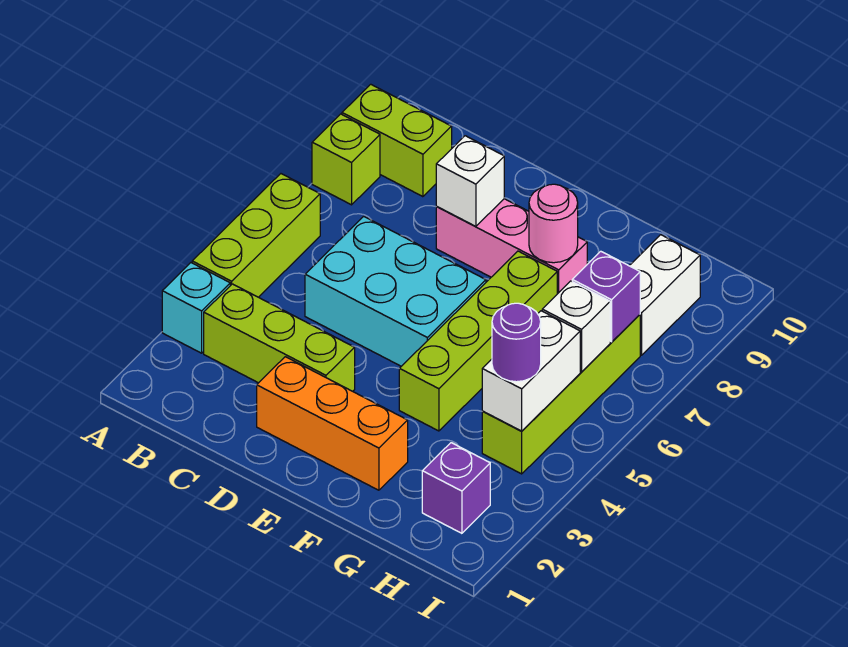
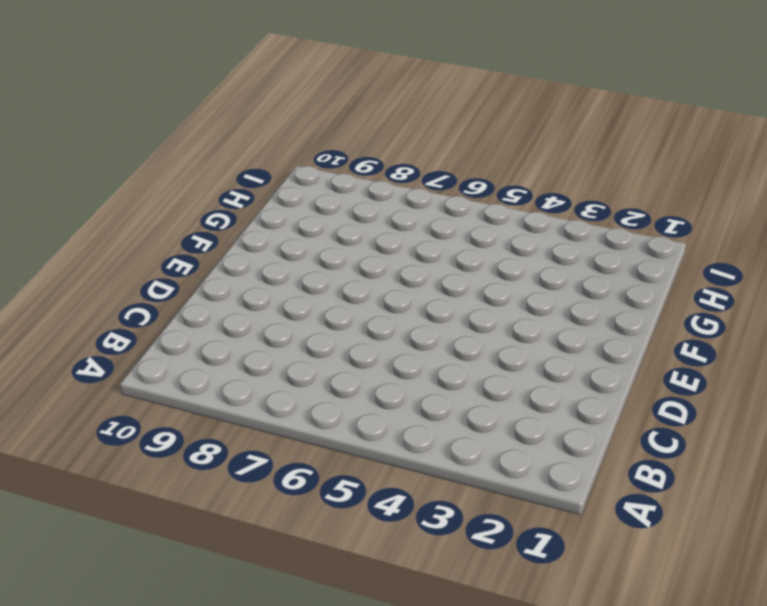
none -> cyan 1x1 brick [162,263,230,353]
none -> lime 1x3 brick [192,174,320,297]
none -> lime 1x1 brick [312,114,380,205]

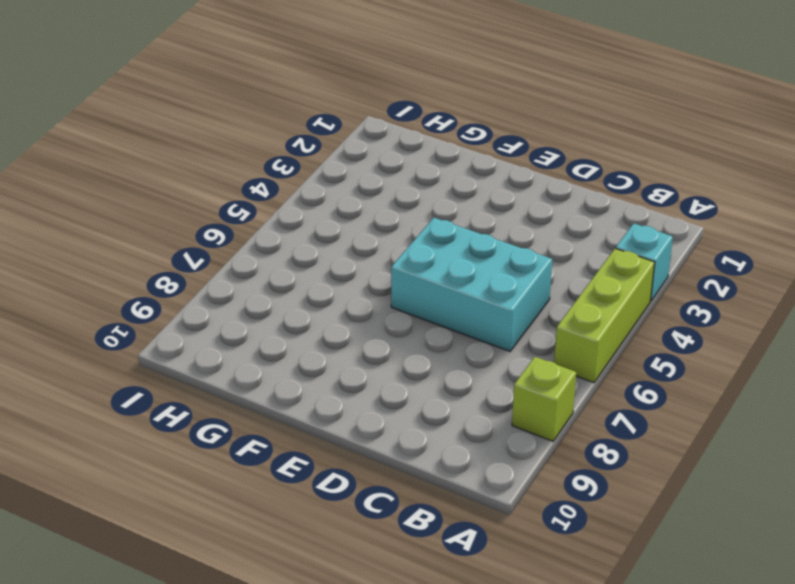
none -> lime 1x2 brick [342,84,452,197]
none -> lime 1x3 brick [204,284,355,391]
none -> orange 1x3 brick [257,357,408,490]

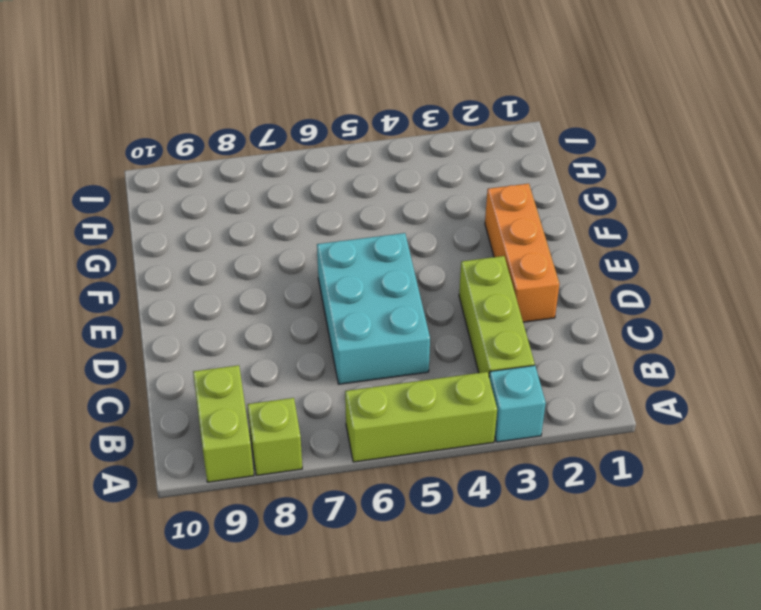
none -> pink 1x3 brick [436,199,587,294]
none -> lime 1x4 brick [399,251,557,431]
none -> purple 1x1 brick [422,443,490,533]

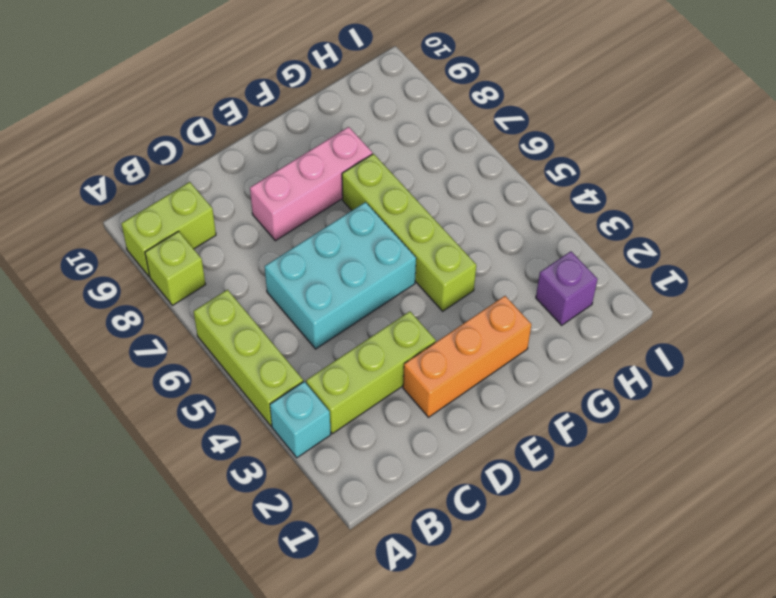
none -> lime 1x4 brick [482,315,640,474]
none -> white 1x2 brick [629,235,700,355]
none -> white 1x1 brick [436,136,504,226]

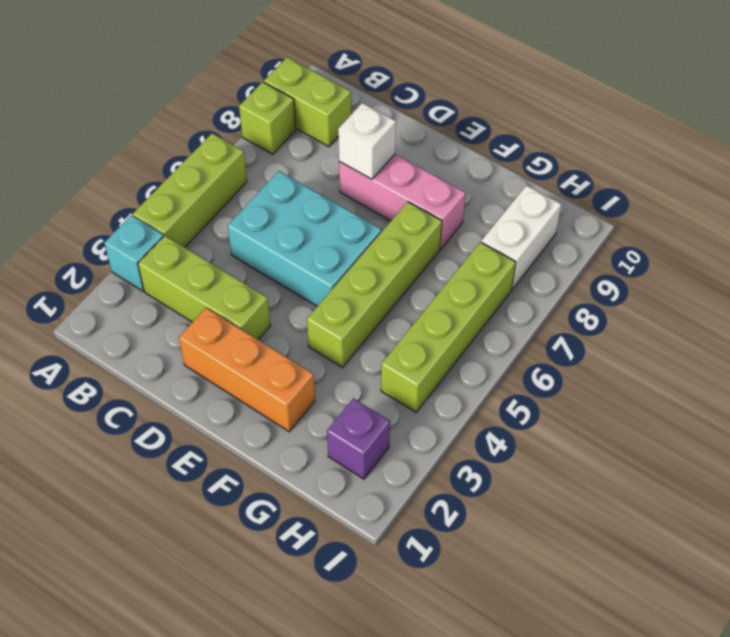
none -> pink 1x1 round brick [529,184,578,263]
none -> white 1x2 brick [482,311,580,431]
none -> white 1x1 brick [542,281,610,372]

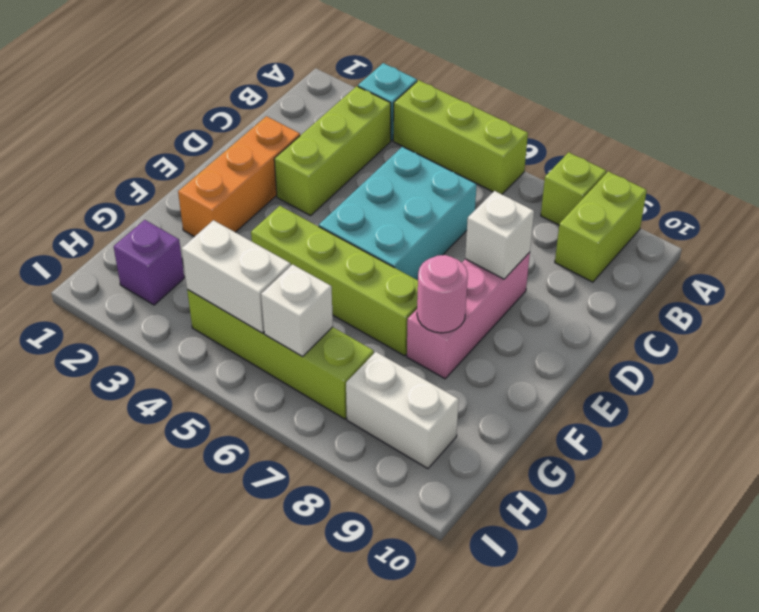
none -> purple 1x1 brick [572,251,640,342]
none -> purple 1x1 round brick [492,303,541,382]

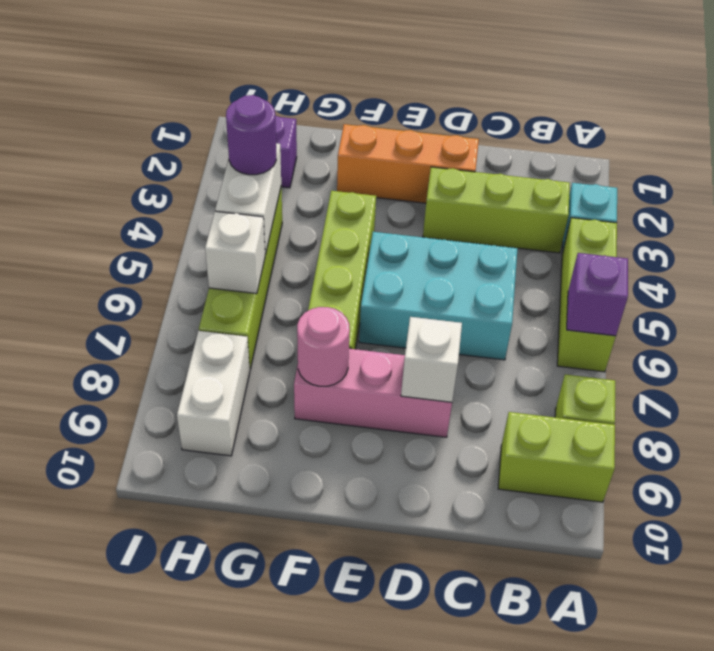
purple 1x1 brick [567,253,628,336] -> purple 1x1 brick moved to [572,251,640,342]

